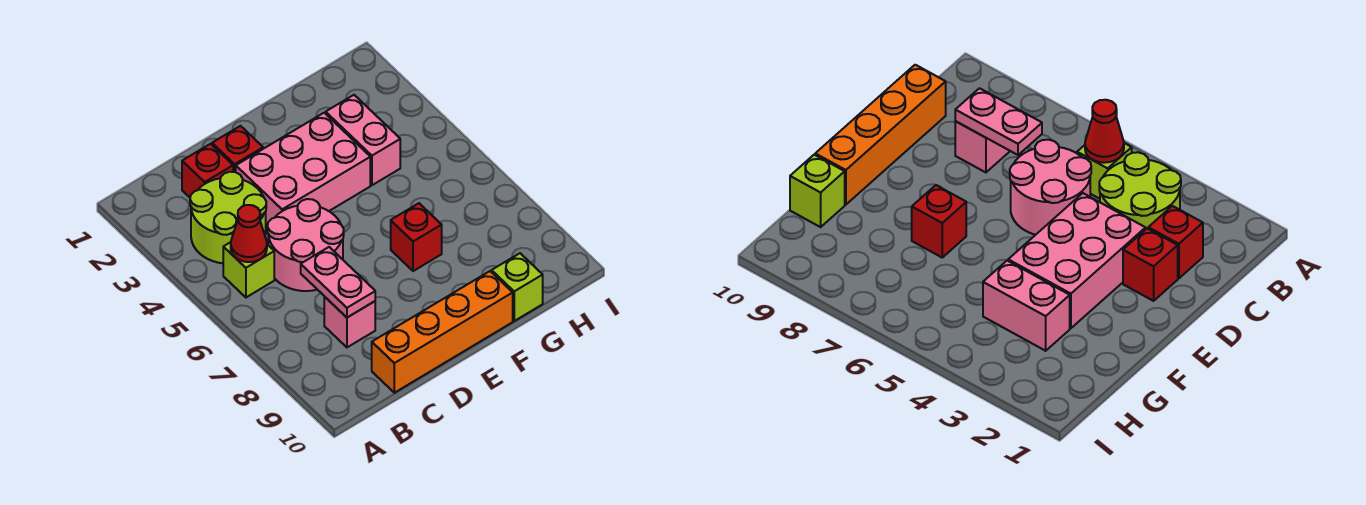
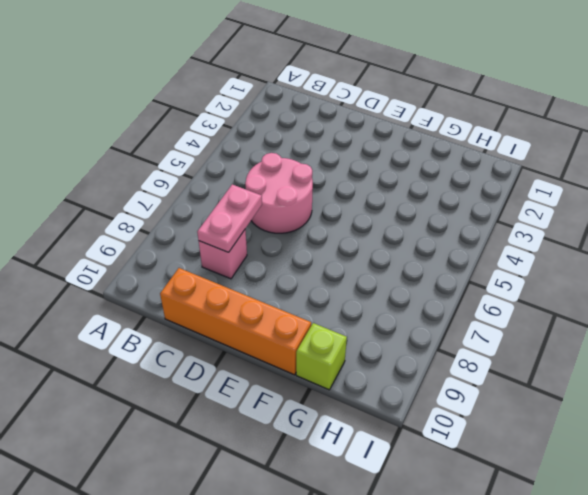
none -> lime 2x2 round brick [190,172,266,263]
none -> lime 1x1 brick [223,242,274,297]
none -> red 1x1 brick [182,144,233,197]

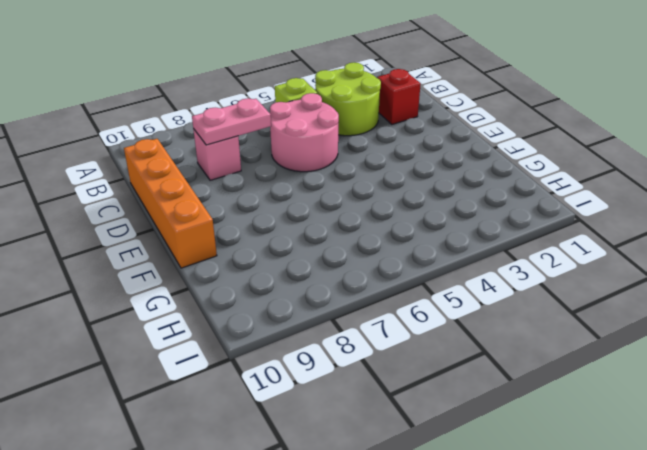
none -> red 1x1 brick [212,126,263,172]
none -> pink 2x3 brick [236,113,370,225]
none -> red 1x1 brick [391,203,442,271]

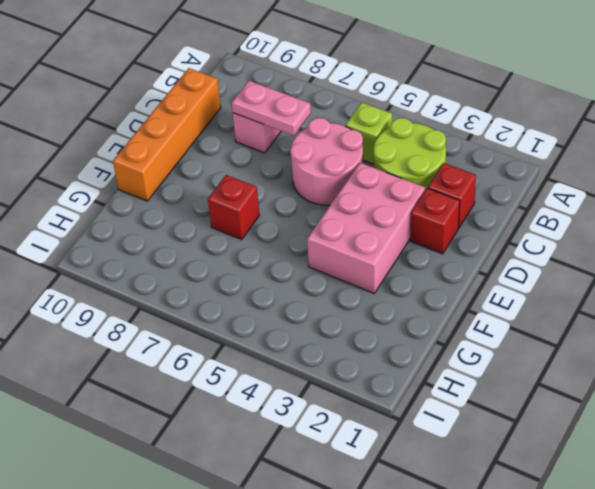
none -> pink 1x2 brick [326,95,400,185]
none -> lime 1x1 brick [492,253,543,321]
none -> red 1x1 cone [231,205,267,262]

